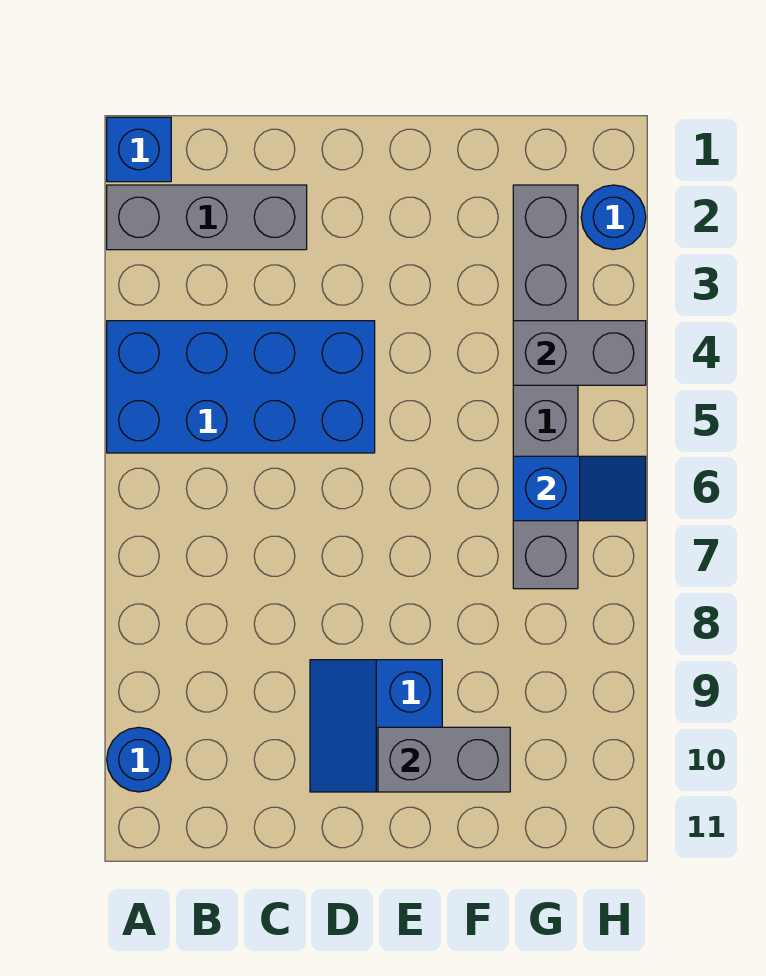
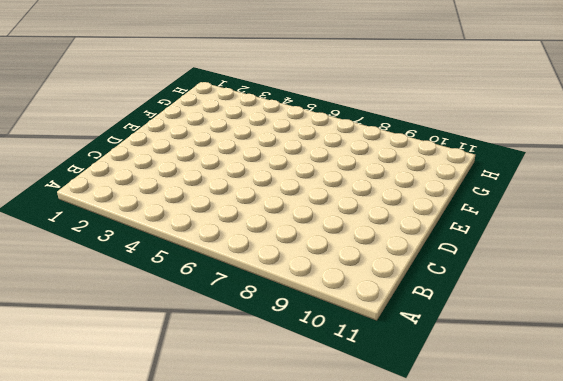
none -> blue 1x1 brick [107,117,171,182]
none -> grey 1x3 brick [107,185,307,250]

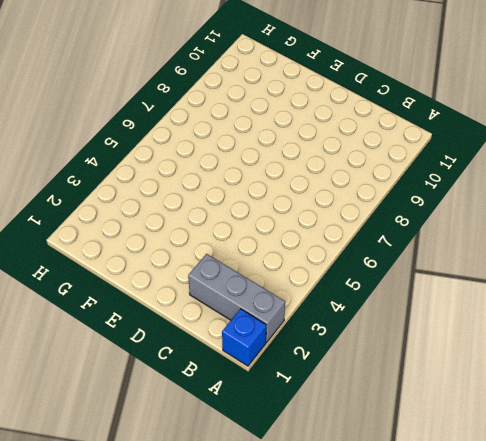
none -> blue 2x4 brick [107,321,375,453]
none -> blue 1x1 round brick [107,727,171,792]

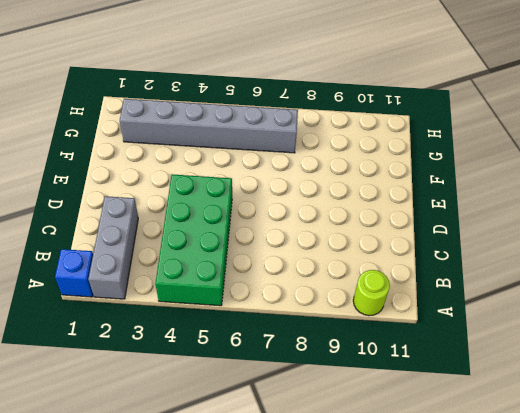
green 2x4 brick [155,174,232,306] -> blue 2x4 brick [107,321,375,453]
lime 1x1 round brick [353,270,390,316] -> blue 1x1 round brick [107,727,171,792]
none -> blue 2x2 slope [310,660,442,792]
none -> blue 1x1 round brick [581,185,646,250]

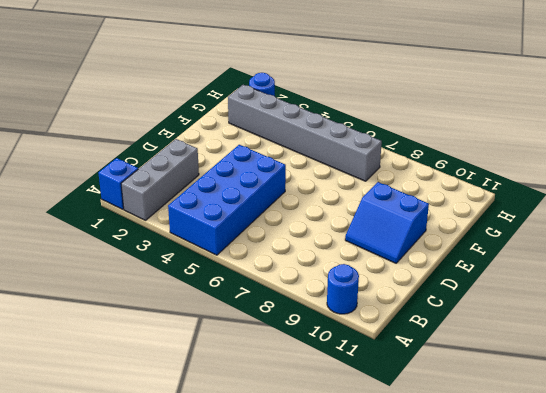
none -> grey 1x2 brick [378,727,510,792]
none -> grey 1x2 brick [513,321,646,385]

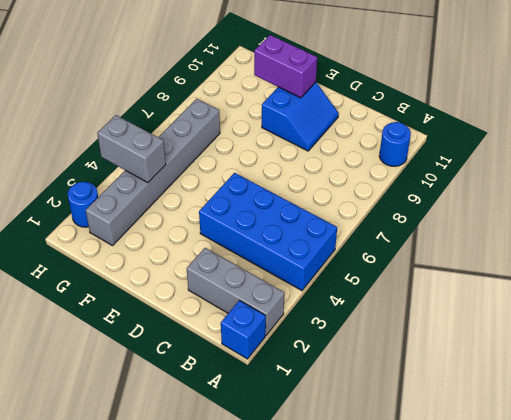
purple 1x2 brick [254,35,317,98] -> grey 1x2 brick [378,727,510,792]
none -> blue 1x2 slope [513,456,646,521]

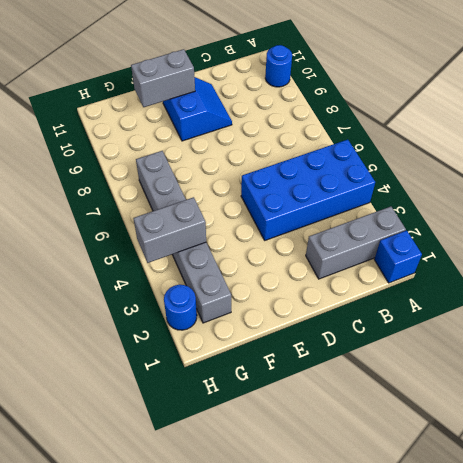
none -> blue 1x2 slope [513,456,646,521]

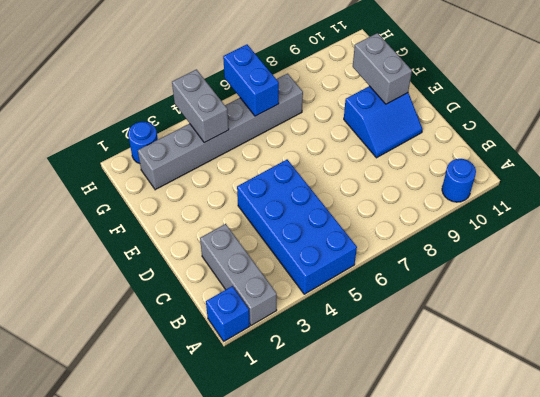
blue 1x2 brick [223,45,279,116] -> blue 1x2 slope [513,456,646,521]

